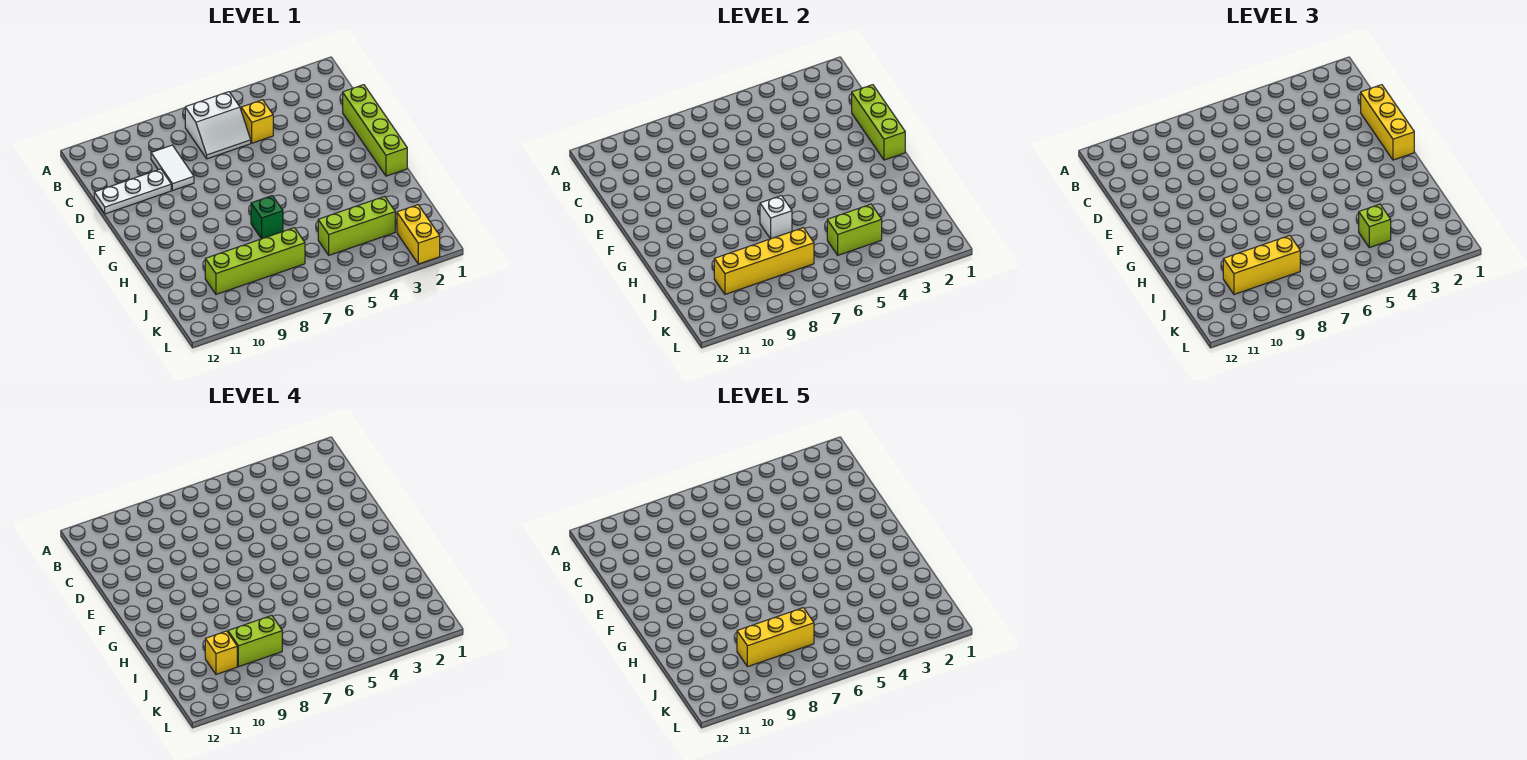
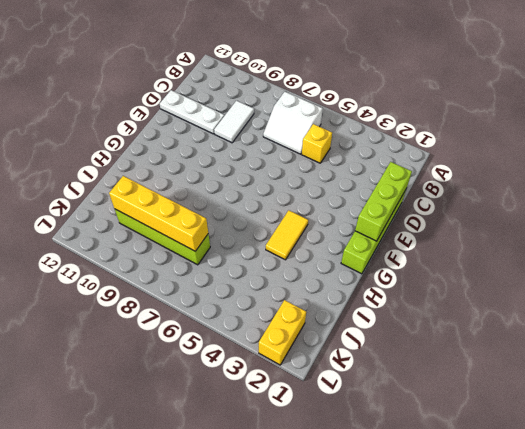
yellow 1x2 tile [266,210,308,260] -> none
none -> green 1x1 brick [251,196,283,239]
none -> lime 1x3 brick [318,196,395,255]
none -> white 1x1 brick [760,196,792,239]

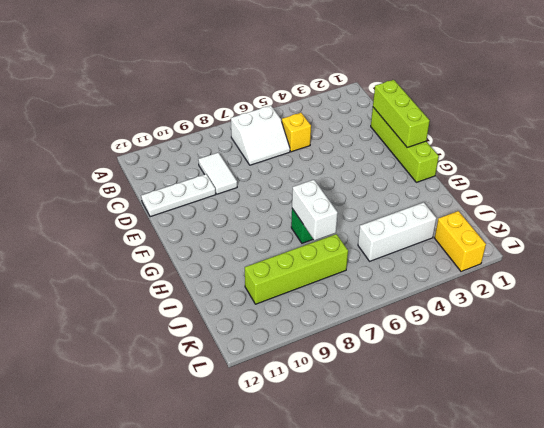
white 1x2 brick [292,180,338,241] -> white 1x1 brick [760,196,792,239]
white 1x3 brick [358,202,436,261] -> lime 1x3 brick [318,196,395,255]
none -> lime 1x2 brick [827,204,882,255]
none -> yellow 1x4 brick [714,228,814,294]
none -> yellow 1x3 brick [1361,85,1414,160]

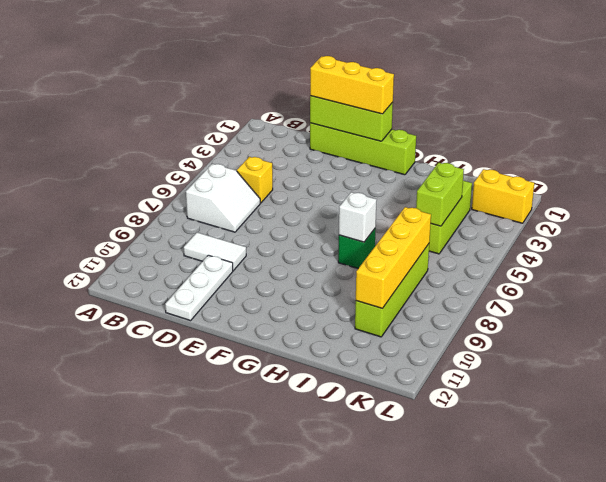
none -> lime 1x1 brick [1359,204,1391,248]
none -> yellow 1x3 brick [1223,236,1300,294]
none -> lime 1x2 brick [228,616,282,667]

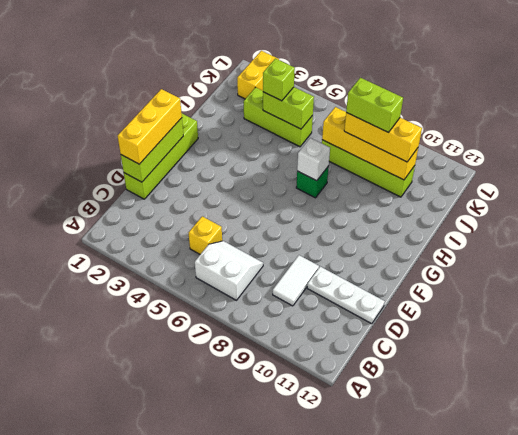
none -> yellow 1x1 brick [205,631,237,674]
none -> yellow 1x3 brick [737,608,814,667]

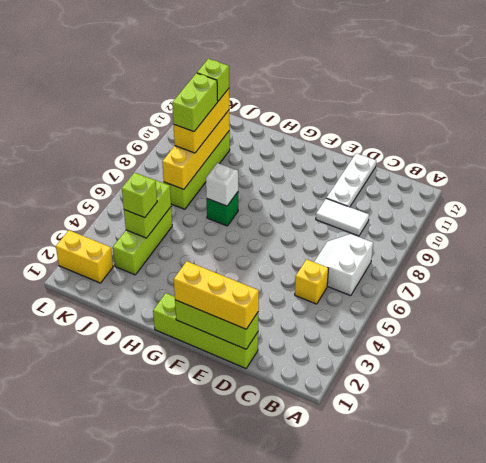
lime 1x1 brick [197,59,229,101] -> yellow 1x1 brick [205,631,237,674]
none -> yellow 1x3 brick [737,608,814,667]

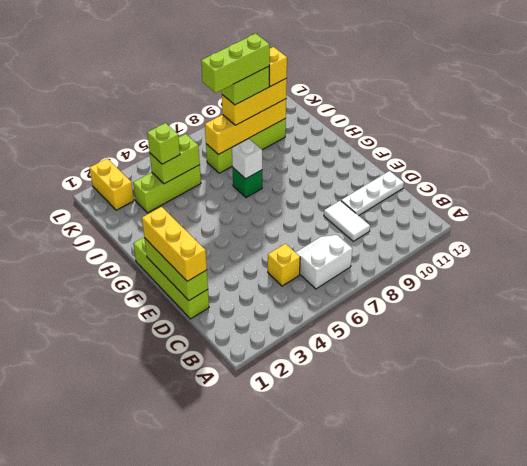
lime 1x3 brick [201,34,270,93] -> yellow 1x3 brick [737,608,814,667]

